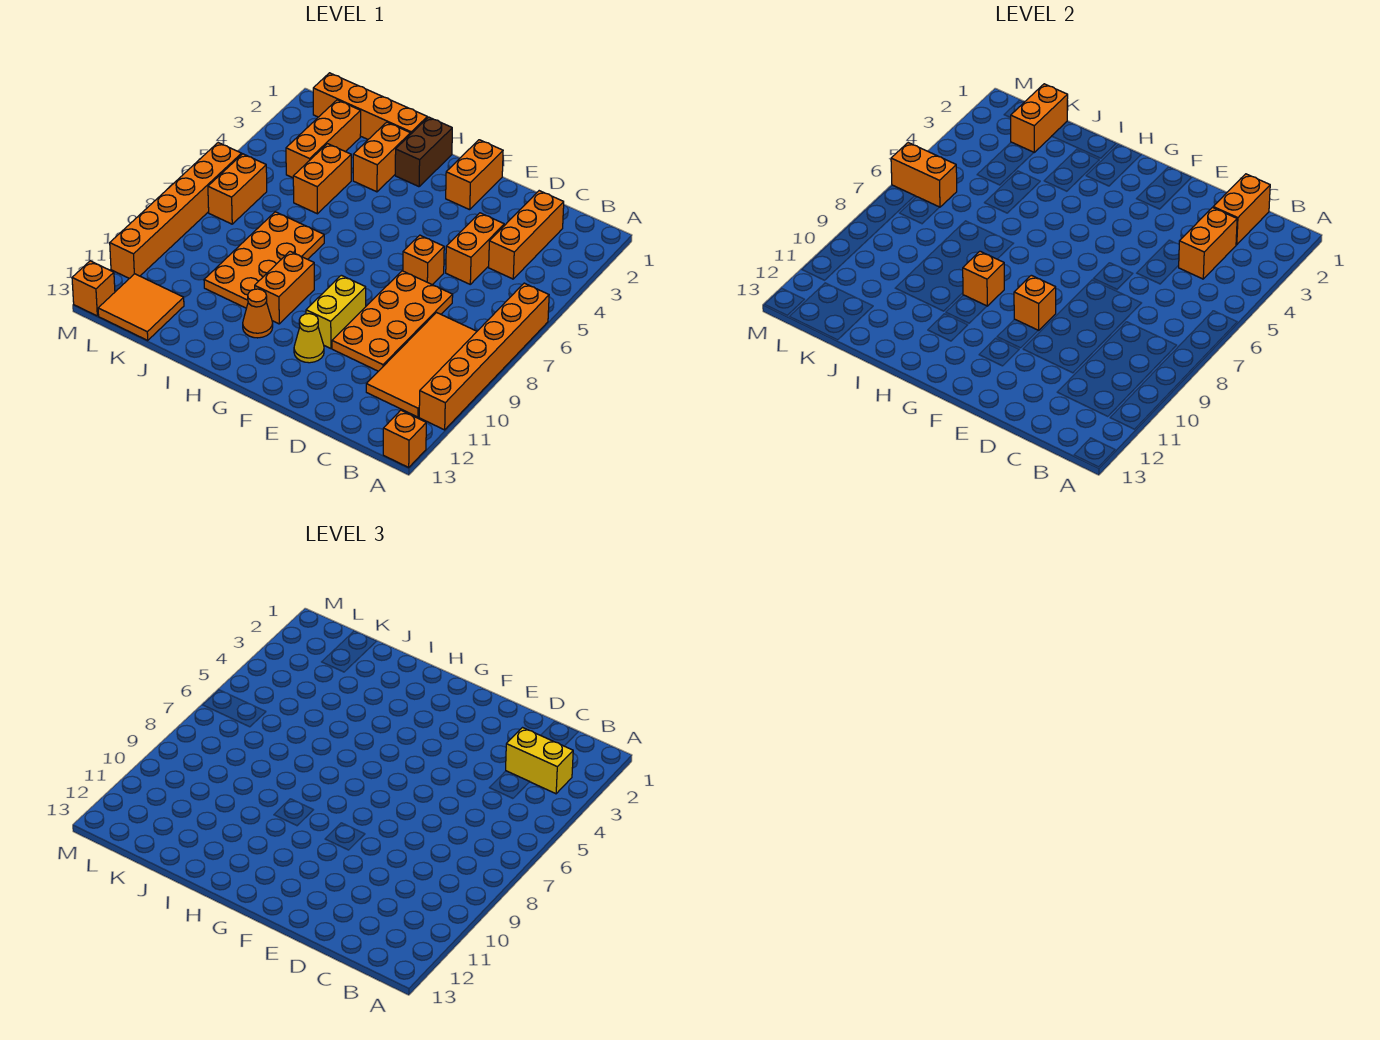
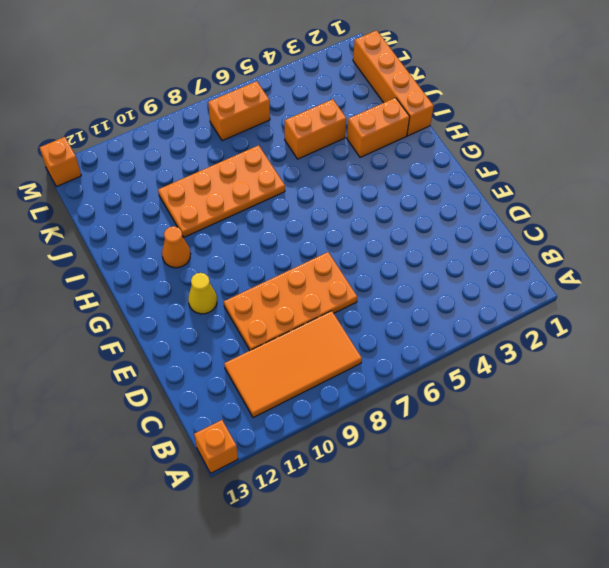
none -> orange 1x6 brick [419,283,549,430]
none -> orange 1x3 brick [489,191,564,279]
none -> orange 1x2 brick [446,213,504,284]

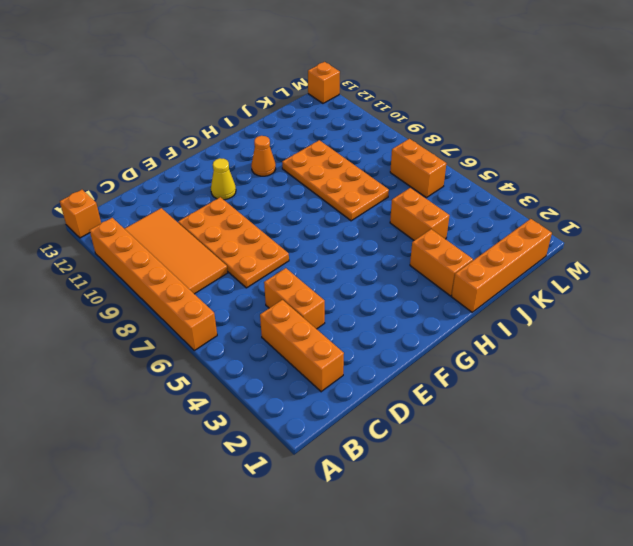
none -> orange 1x1 brick [403,235,444,285]
none -> orange 1x2 brick [446,140,503,210]
none -> yellow 1x2 brick [306,275,366,349]

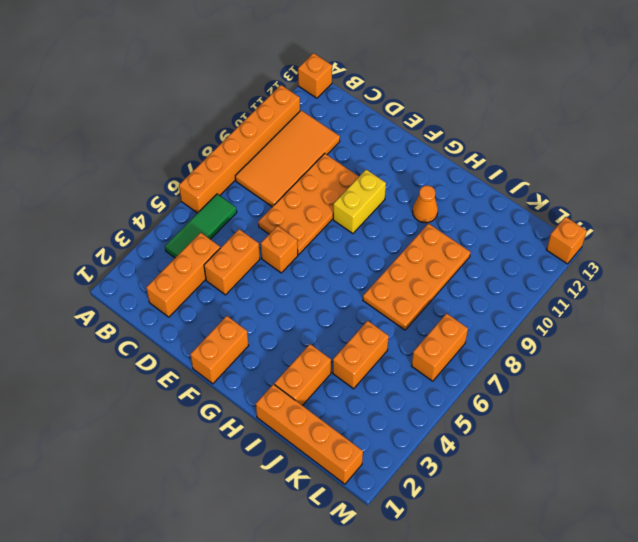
green 1x3 tile [165,194,237,258] -> none
none -> yellow 1x1 cone [294,314,324,363]
none -> brown 1x2 brick [395,117,452,187]
none -> orange 1x2 brick [255,251,314,324]

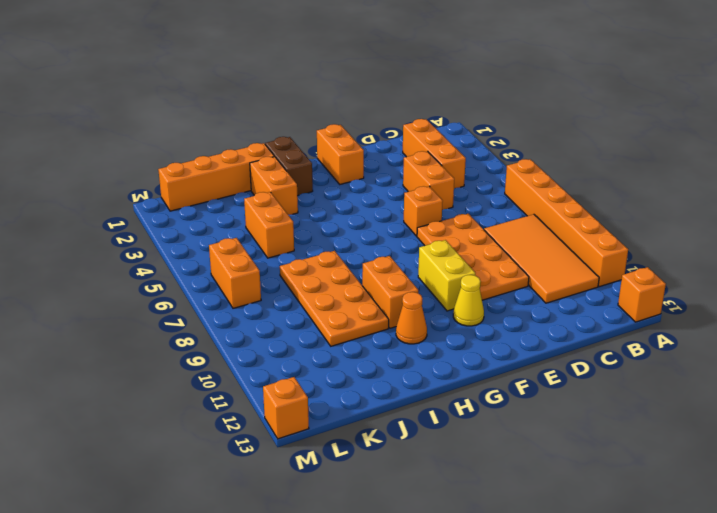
none -> orange 1x3 brick [286,100,361,178]
none -> orange 2x2 tile [98,274,184,340]
none -> orange 1x6 brick [110,143,242,279]

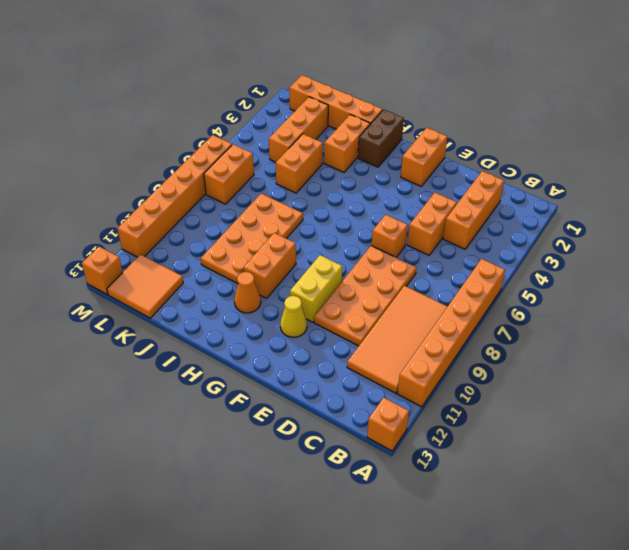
none -> orange 1x2 brick [1213,174,1270,245]
none -> orange 1x2 brick [1178,208,1237,279]
none -> orange 1x1 brick [1014,275,1056,331]

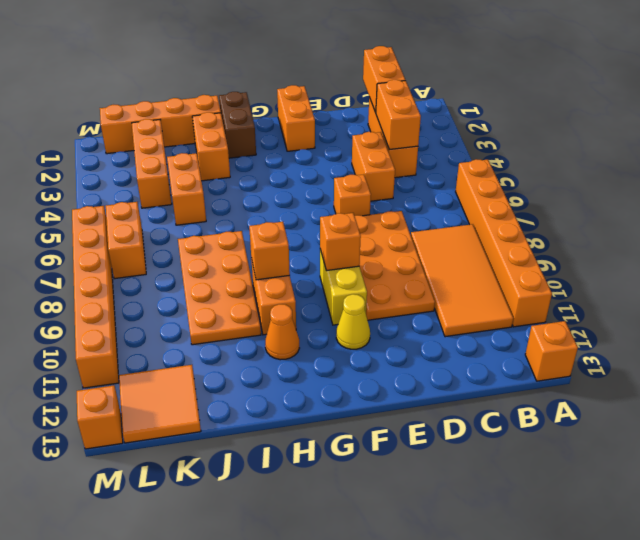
none -> orange 1x2 brick [1011,84,1068,152]
none -> orange 1x2 brick [891,143,957,207]
none -> yellow 1x2 brick [506,728,573,794]

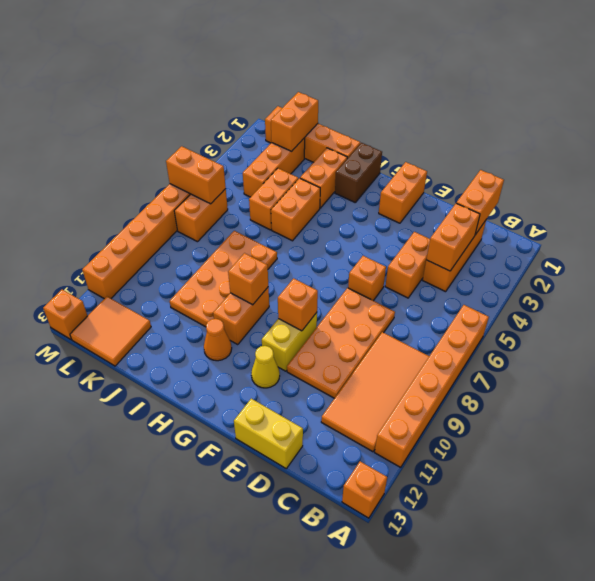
yellow 1x2 brick [234,399,303,468] -> yellow 1x2 brick moved to [506,728,573,794]
orange 1x2 brick [271,178,320,241] -> none

